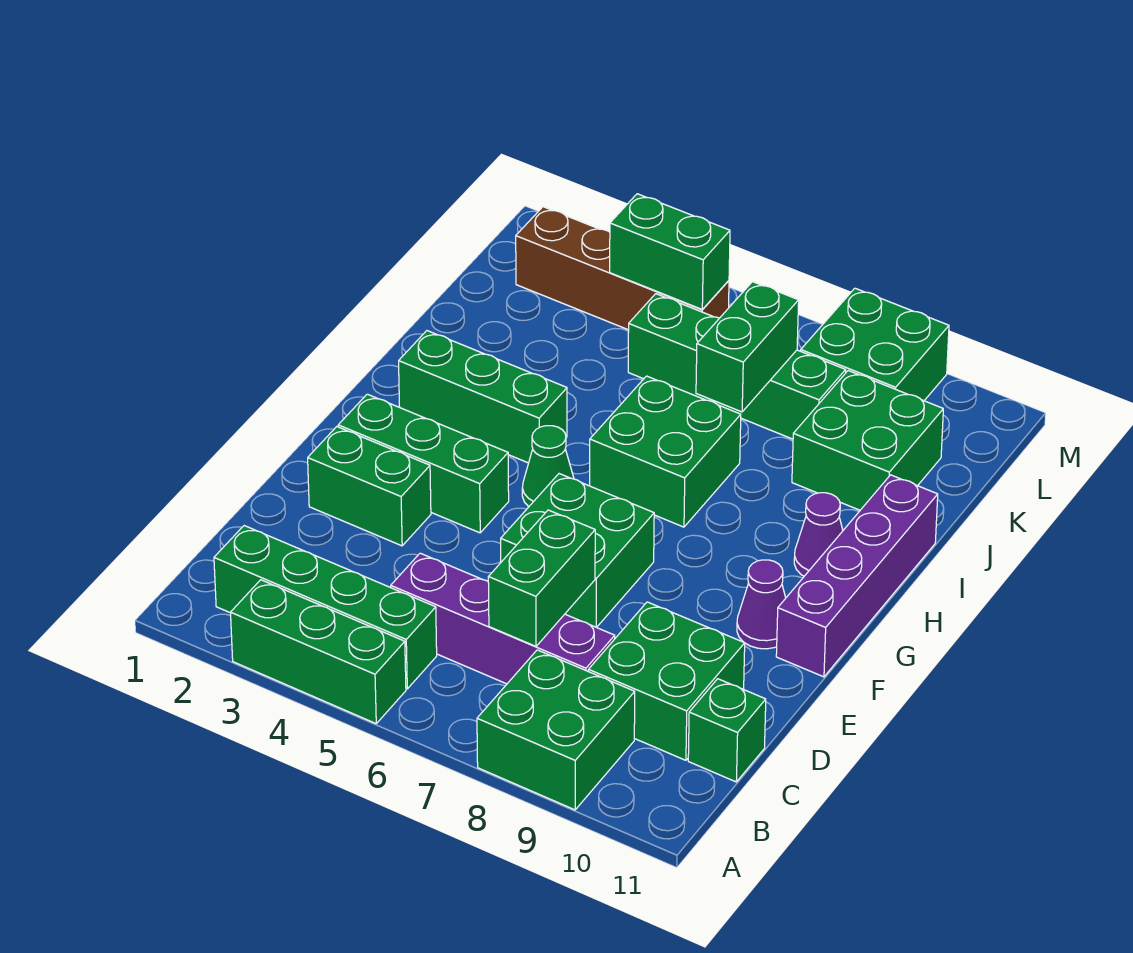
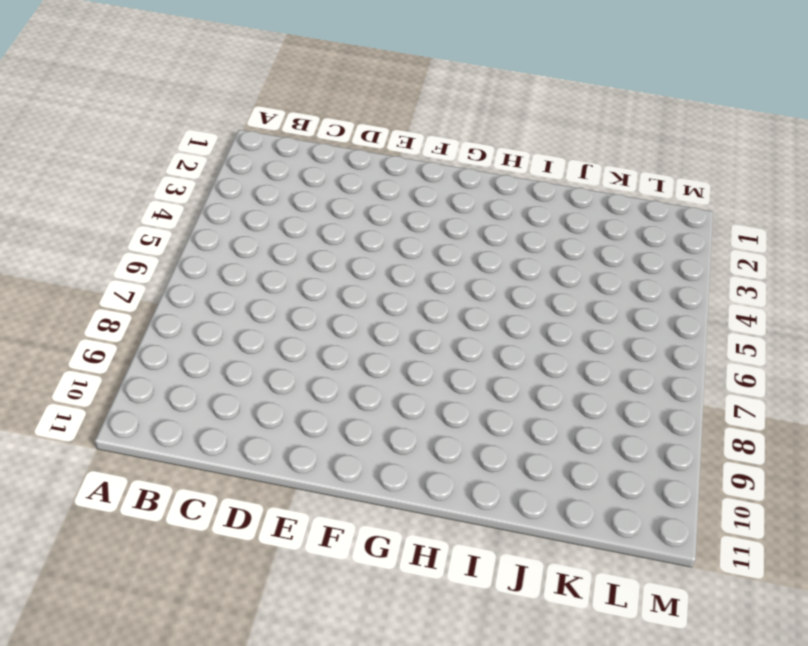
none -> green 1x3 brick [231,580,406,724]
none -> green 2x2 brick [477,650,635,810]
none -> green 1x4 brick [214,526,437,689]

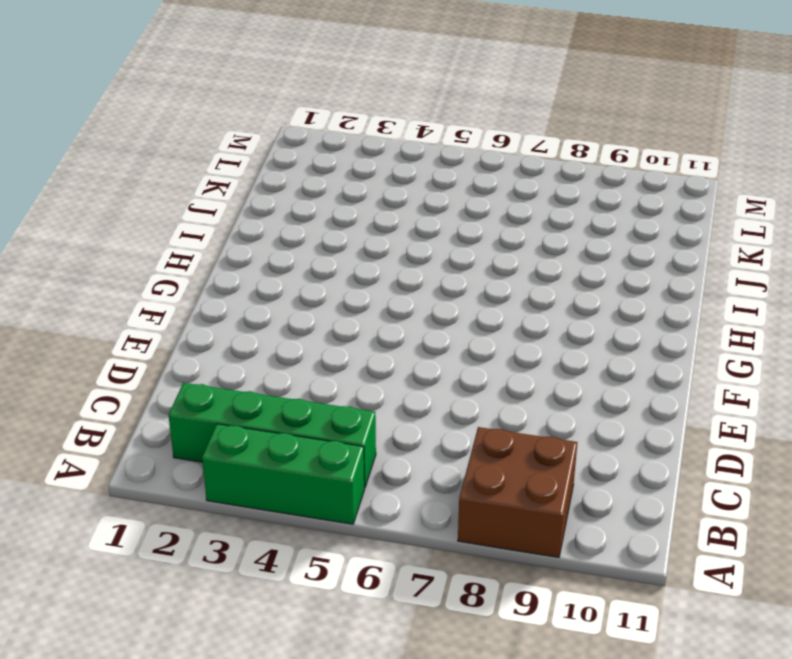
brown 2x2 brick [458,427,577,557] -> green 2x2 brick [477,650,635,810]
none -> purple 1x4 brick [391,553,615,684]
none -> green 2x2 brick [588,602,745,760]
none -> green 1x1 brick [688,679,766,782]

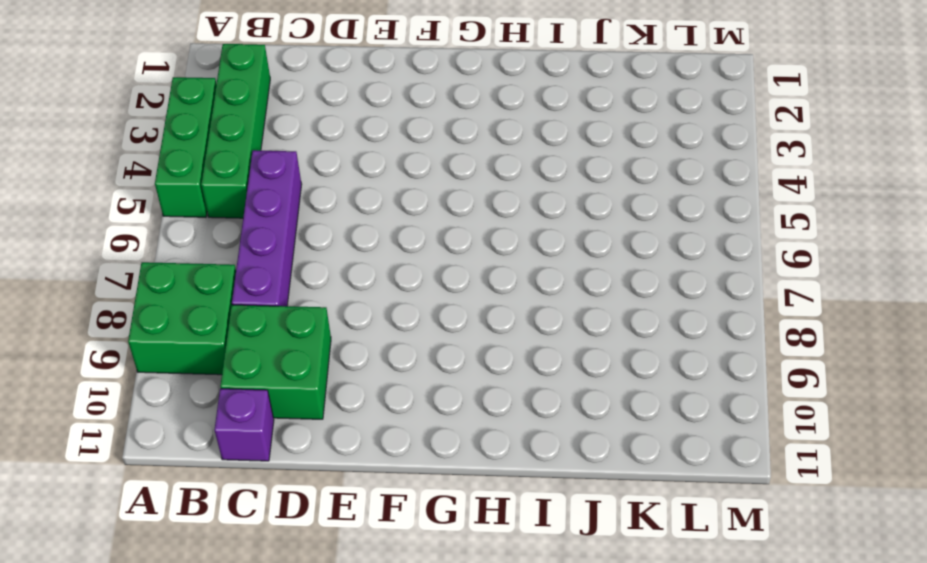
purple 1x1 brick [214,389,274,461] -> green 1x1 brick [688,679,766,782]
none -> green 1x2 brick [308,427,431,546]
none -> green 2x2 brick [501,474,654,627]
none -> green 1x3 brick [338,394,509,533]

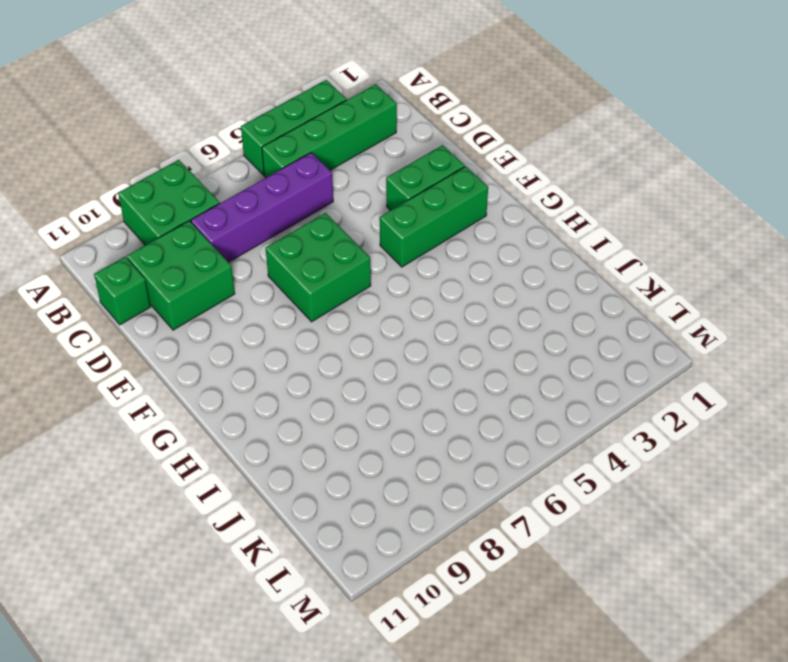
none -> purple 1x1 cone [737,560,786,649]
none -> purple 1x4 brick [776,475,938,677]
none -> green 1x1 cone [522,426,574,507]

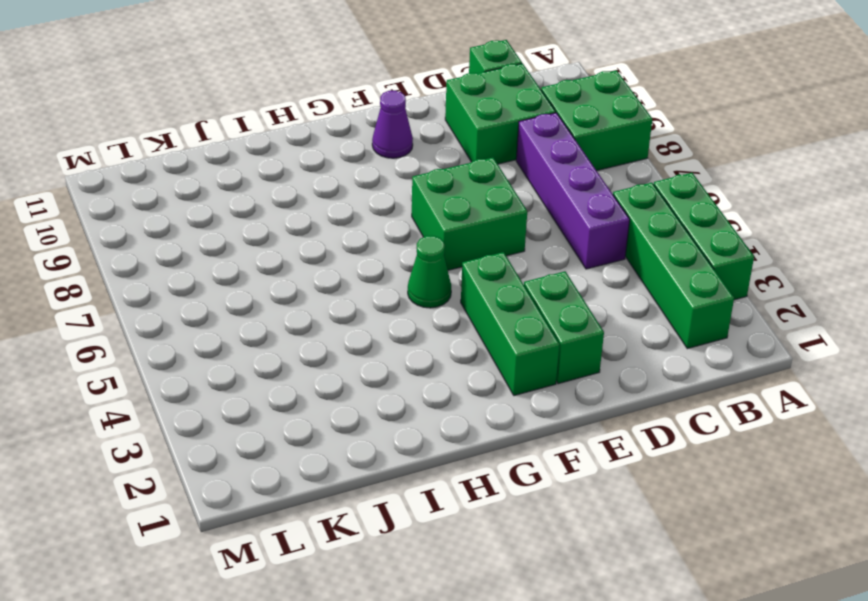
none -> purple 1x4 brick [776,475,938,677]
none -> green 1x3 brick [399,331,567,463]
none -> green 2x2 brick [590,376,741,527]

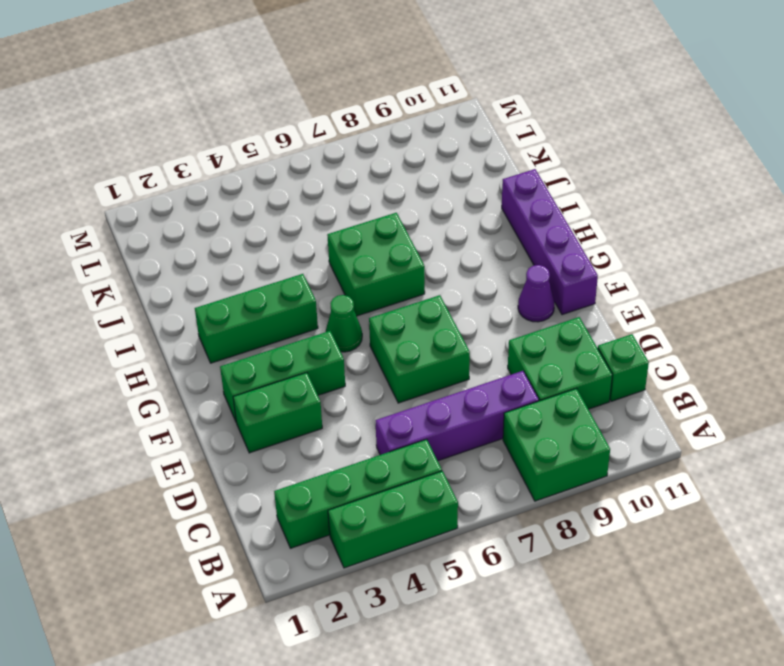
none -> purple 1x1 cone [794,493,843,576]
none -> green 2x2 brick [792,371,943,510]
none -> green 1x4 brick [628,294,846,439]

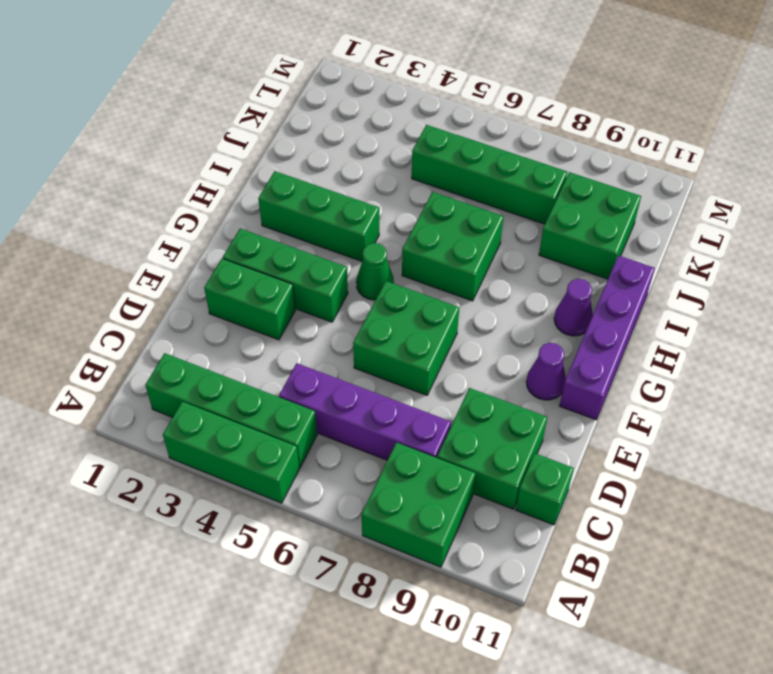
none -> brown 1x4 brick [516,207,729,330]
none -> green 2x2 brick [801,288,949,401]
none -> green 1x2 brick [488,510,595,646]

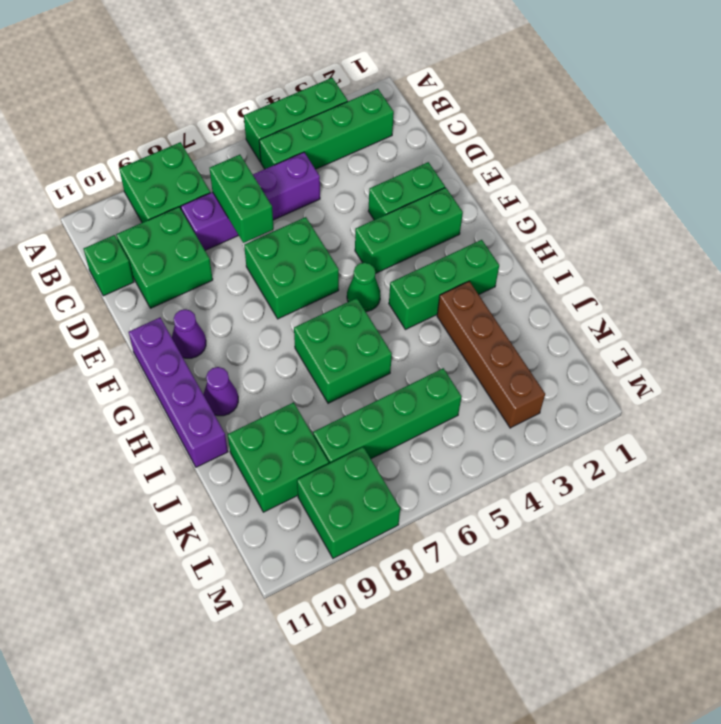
brown 1x4 brick [437,281,545,428] -> brown 1x4 brick turned to [516,207,729,330]
none -> green 1x2 brick [696,282,799,412]
none -> green 1x2 brick [610,194,730,310]

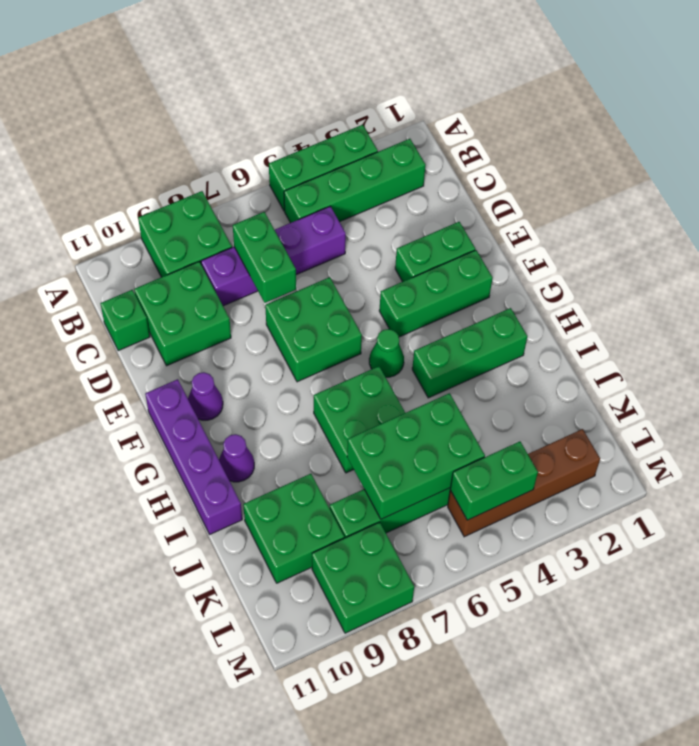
green 2x3 brick [347,393,485,519] -> green 1x2 brick [696,282,799,412]

